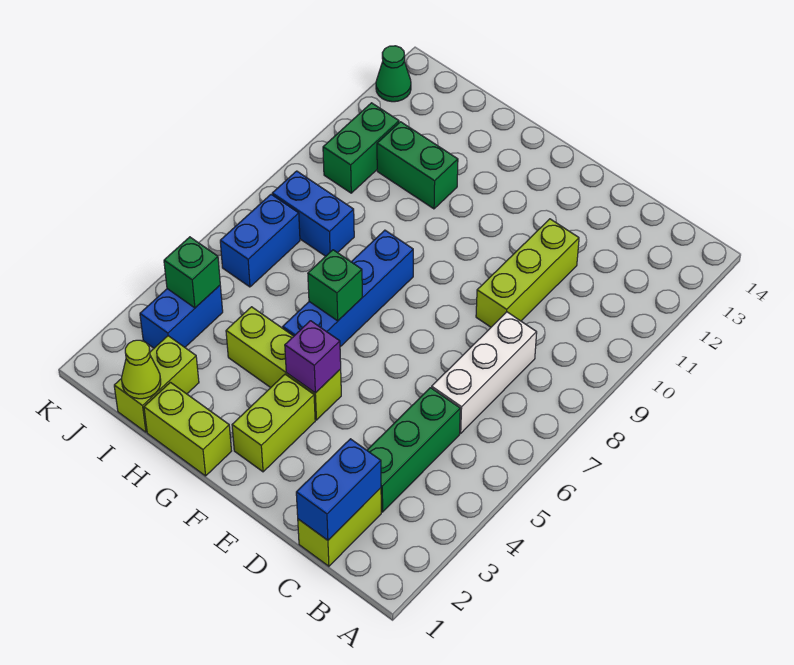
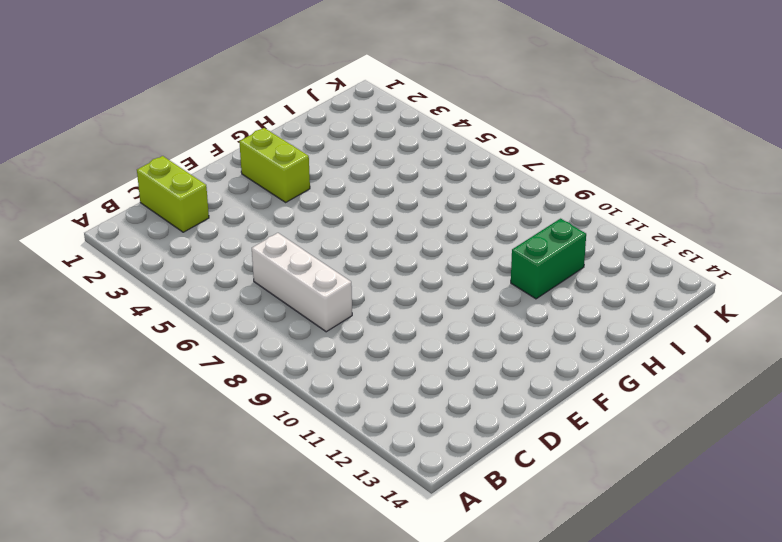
none -> green 1x3 brick [367,388,460,512]
none -> lime 1x3 brick [476,219,579,327]
none -> lime 1x3 brick [226,307,341,420]

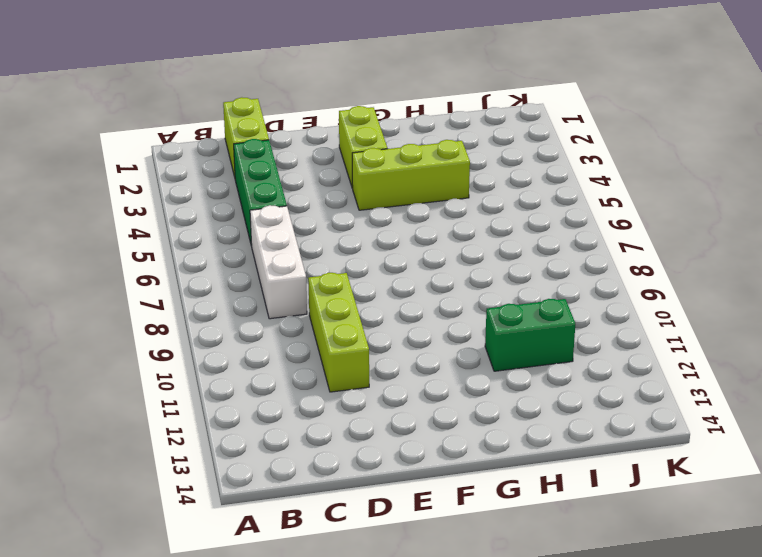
none -> lime 1x2 brick [144,382,231,476]
none -> blue 1x4 brick [283,230,413,347]
none -> lime 1x2 brick [114,336,199,432]

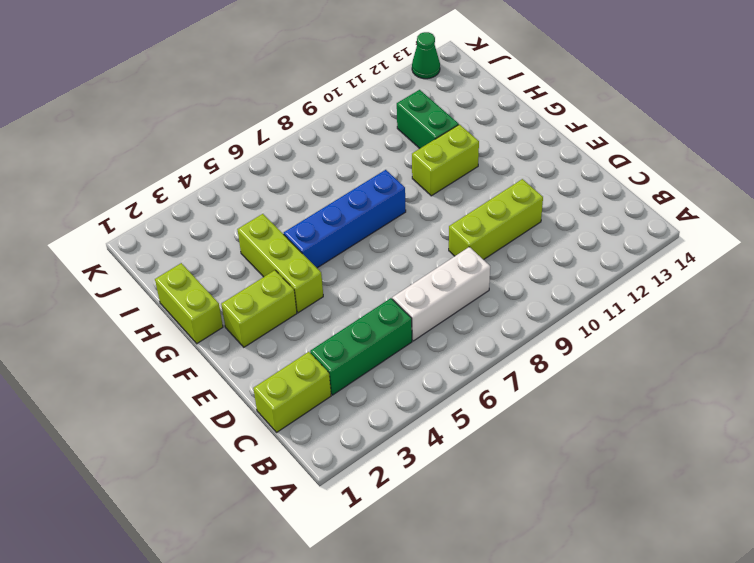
lime 1x2 brick [412,125,479,196] -> lime 1x2 brick moved to [114,336,199,432]
none -> blue 1x2 brick [272,171,354,256]
none -> blue 1x2 brick [140,286,223,348]
none -> blue 1x2 brick [220,194,300,287]

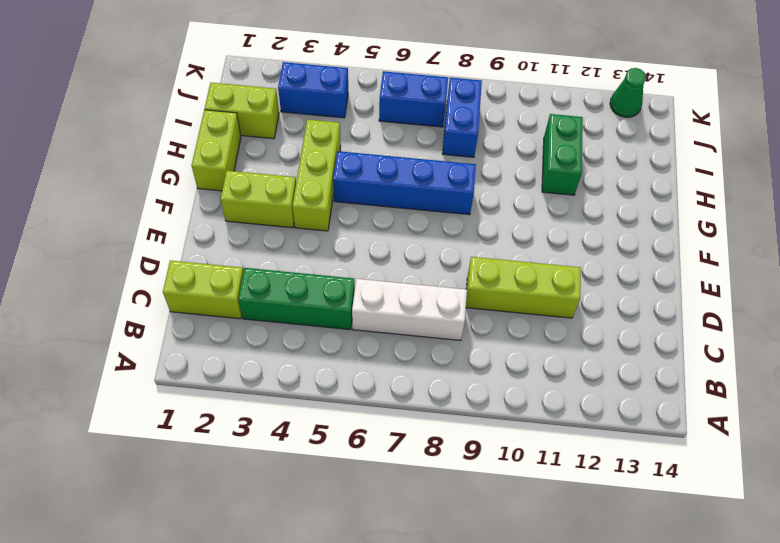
none -> green 1x2 brick [323,103,399,193]
none -> blue 1x2 brick [296,439,381,540]
none -> purple 1x1 brick [285,321,341,393]

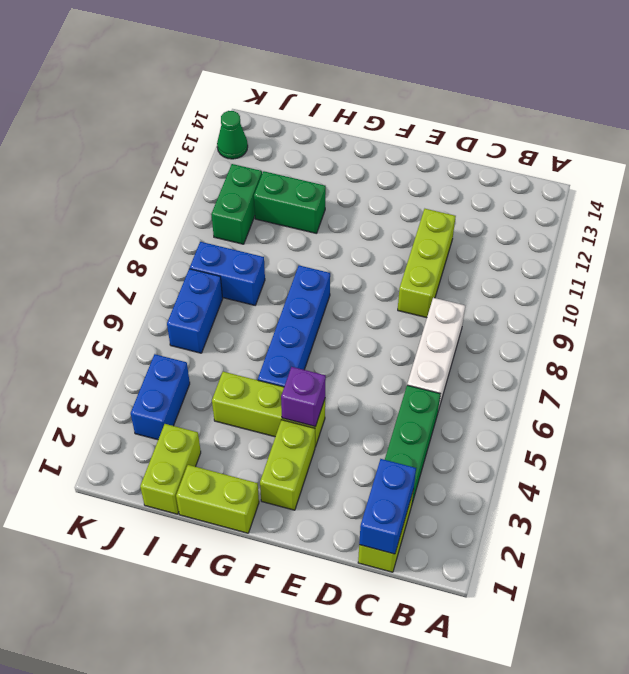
none -> green 1x1 brick [308,250,362,321]
none -> lime 1x1 cone [122,340,161,399]
none -> green 1x1 brick [164,237,220,308]

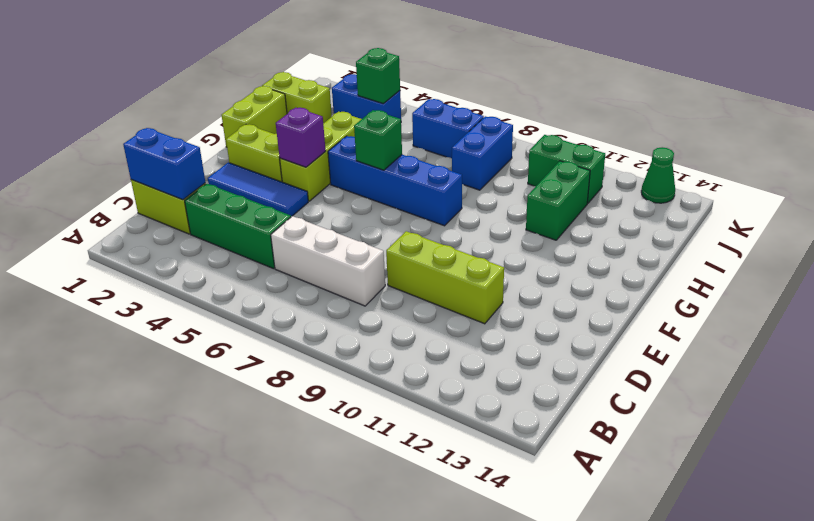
blue 1x3 tile [208,162,308,217] -> none
none -> lime 1x1 cone [122,340,161,399]

